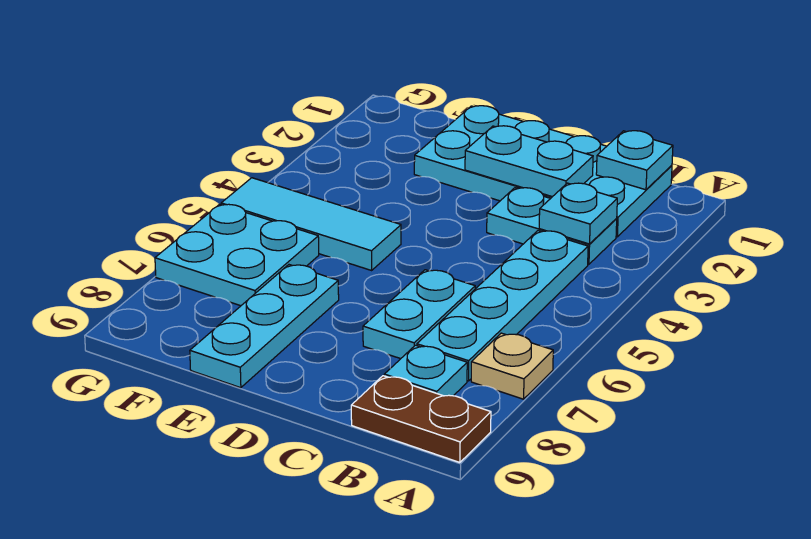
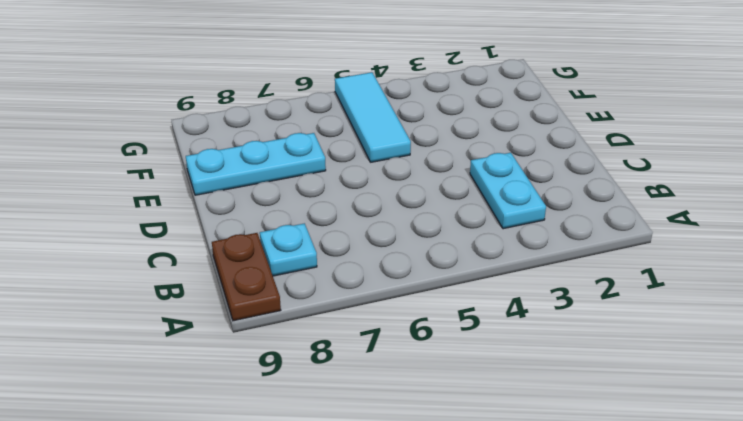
none -> tan 1x1 plate [471,333,553,399]
none -> cyan 2x4 plate [414,106,672,237]
none -> cyan 1x4 plate [417,231,588,381]

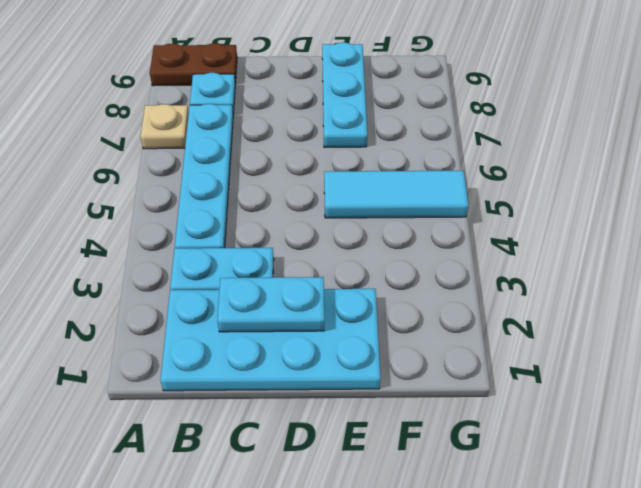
none -> cyan 1x2 plate [363,270,475,359]
none -> cyan 2x2 plate [155,204,319,306]
none -> cyan 1x1 plate [596,131,673,190]

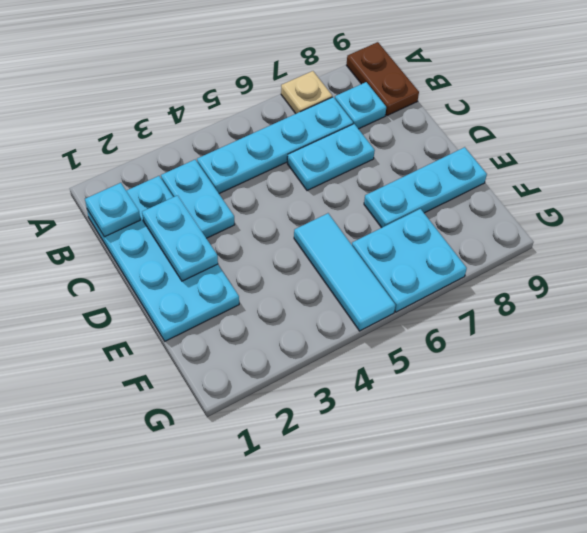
none -> cyan 1x1 plate [539,183,617,244]

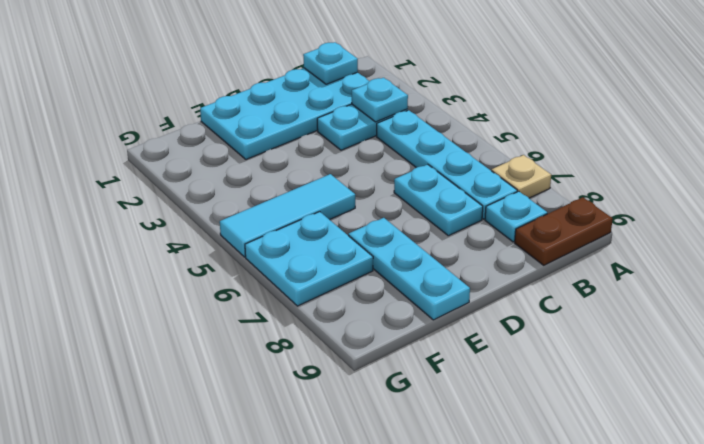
none -> cyan 1x2 plate [465,126,593,197]

